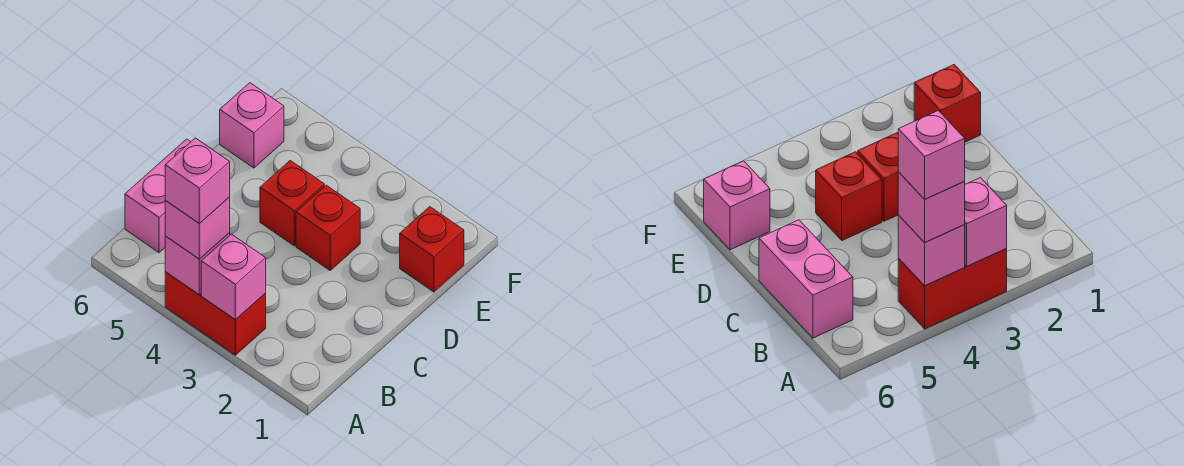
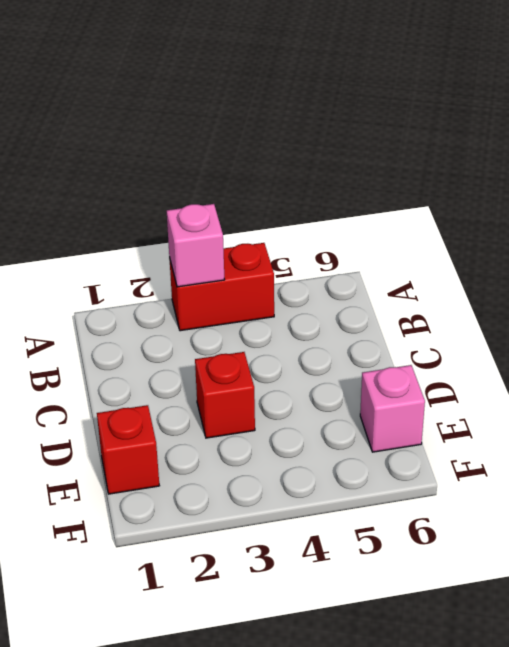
none -> pink 1x2 brick [125,139,190,253]
none -> red 1x1 brick [260,161,324,246]

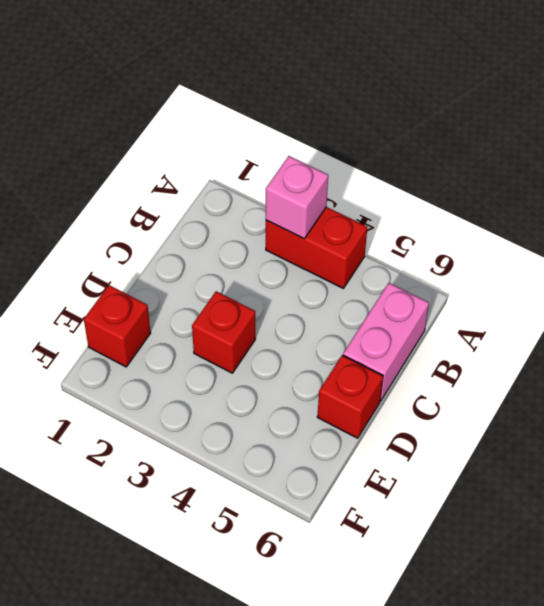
red 1x1 brick [317,355,383,438] -> red 1x1 brick moved to [260,161,324,246]
none -> pink 1x1 brick [220,83,284,168]
none -> pink 1x1 brick [165,233,230,295]

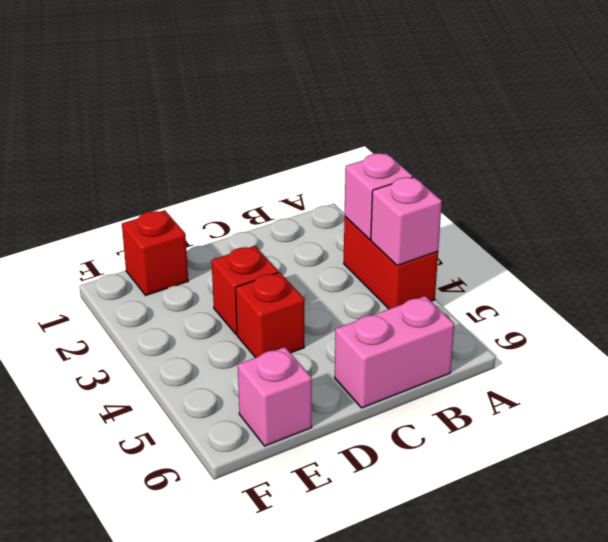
none -> pink 1x1 brick [165,197,230,259]
none -> pink 1x1 brick [165,138,230,224]

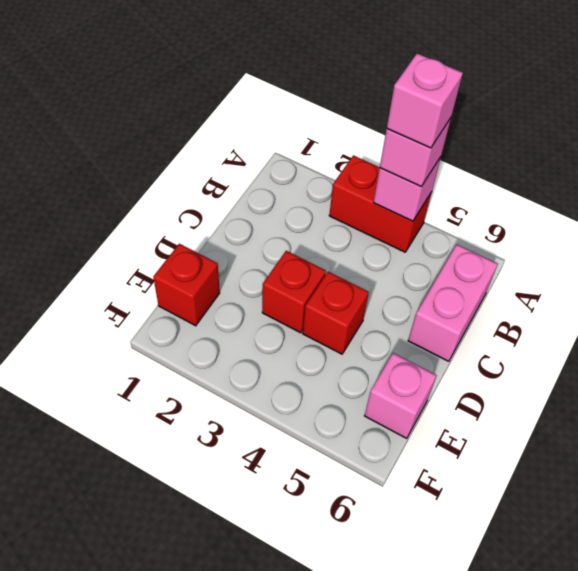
none -> pink 1x1 brick [201,234,266,320]

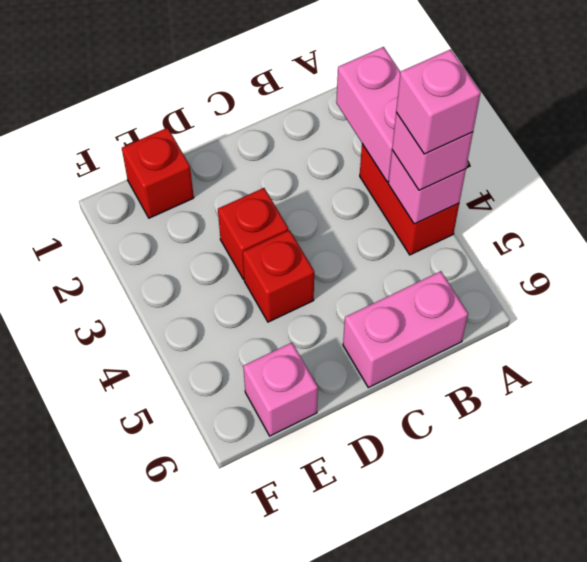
pink 1x2 brick [336,47,400,182] -> pink 1x1 brick [201,234,266,320]

